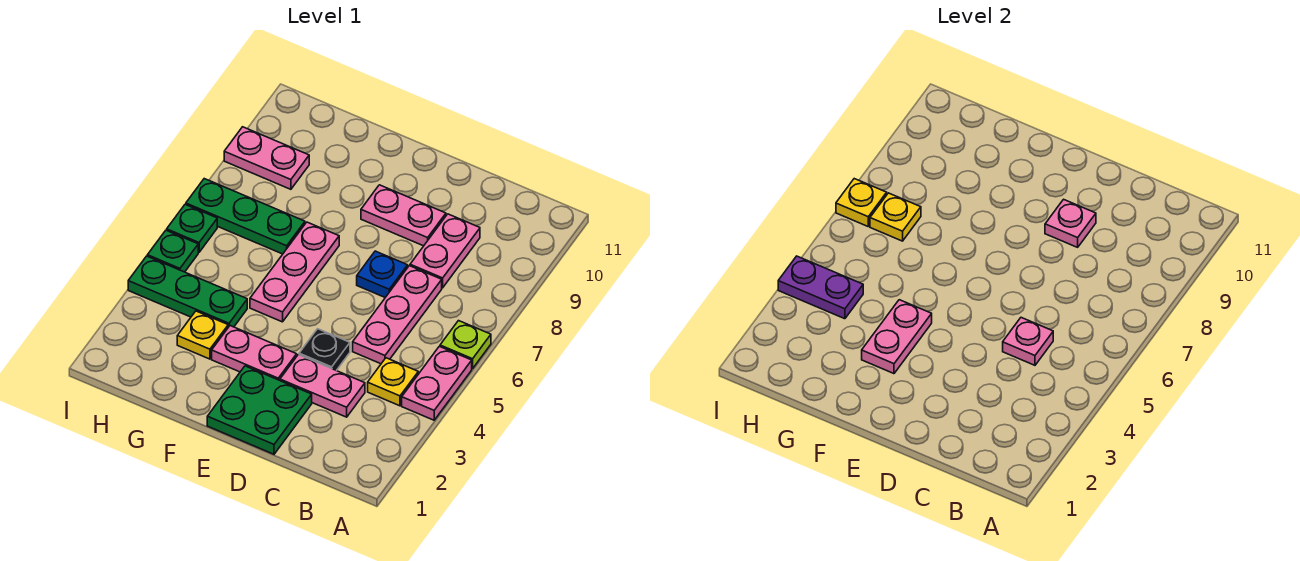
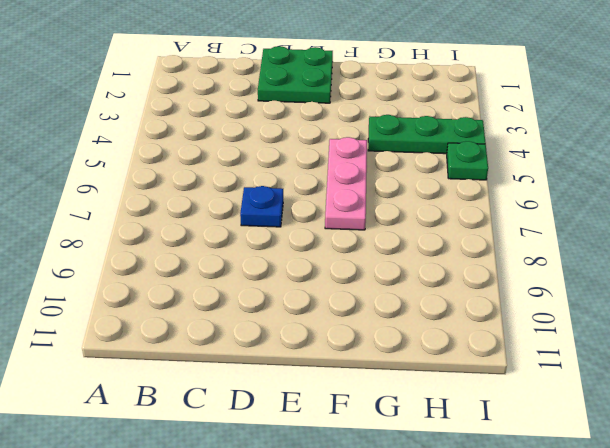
none -> pink 1x2 plate [402,346,472,420]
none -> lime 1x1 plate [440,321,491,369]
none -> yellow 1x1 plate [368,358,418,406]

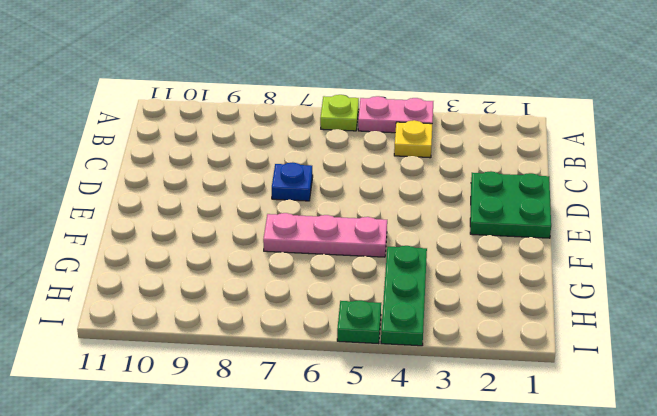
none -> pink 1x2 plate [280,355,365,417]
none -> pink 1x3 plate [353,266,442,364]
none -> pink 1x2 plate [410,214,480,288]

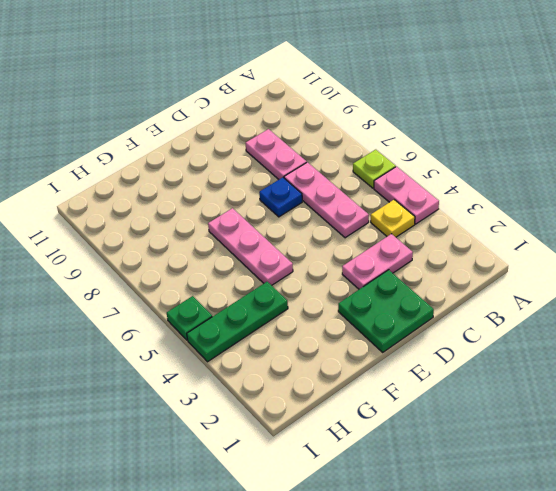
none -> black 1x1 plate [299,329,350,371]
none -> pink 1x2 plate [361,185,446,246]
none -> pink 1x2 plate [212,326,297,380]

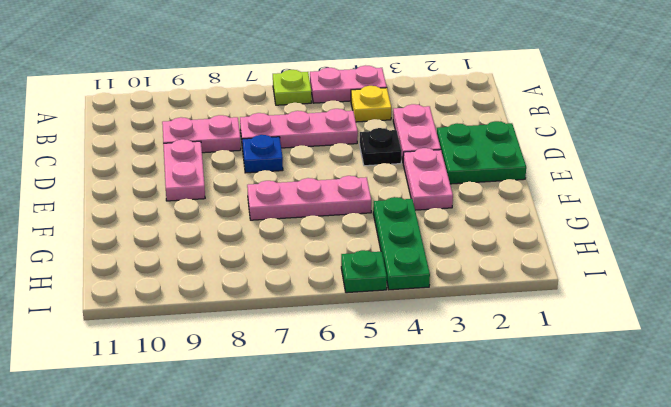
none -> yellow 1x1 plate [177,311,228,359]
none -> green 1x3 plate [186,179,305,254]
none -> pink 1x2 plate [224,127,309,189]

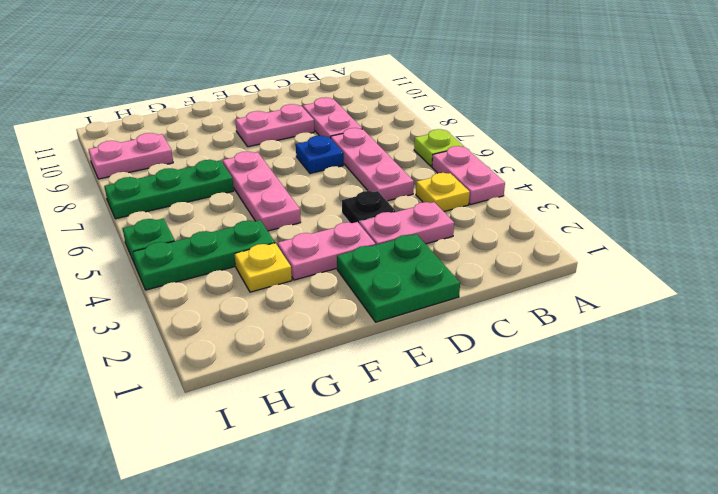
none -> green 1x1 plate [167,205,217,252]
none -> pink 1x1 plate [1003,318,1053,365]
none -> pink 1x1 plate [1045,199,1096,247]

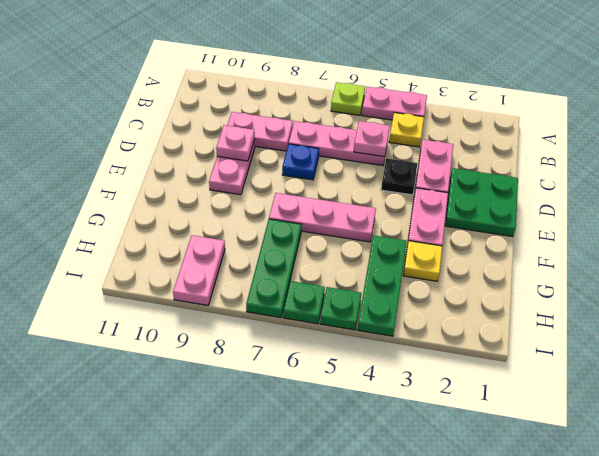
none -> pink 1x2 plate [862,300,932,374]
none -> purple 1x2 plate [778,256,863,319]
none -> yellow 1x1 plate [870,193,921,241]

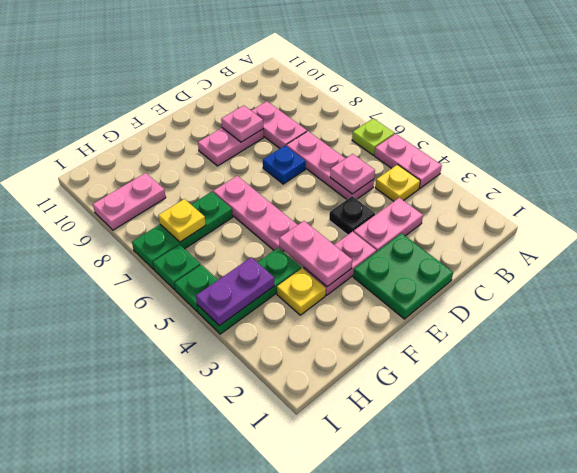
none -> yellow 1x1 plate [836,179,887,226]

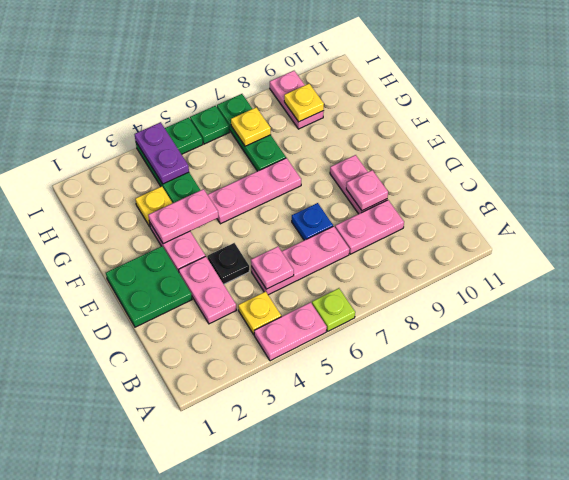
yellow 1x1 plate [284,84,324,122] -> yellow 1x1 plate moved to [836,179,887,226]

